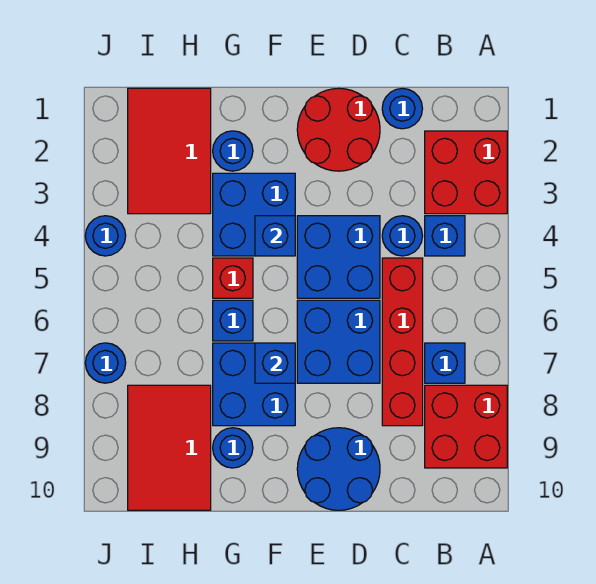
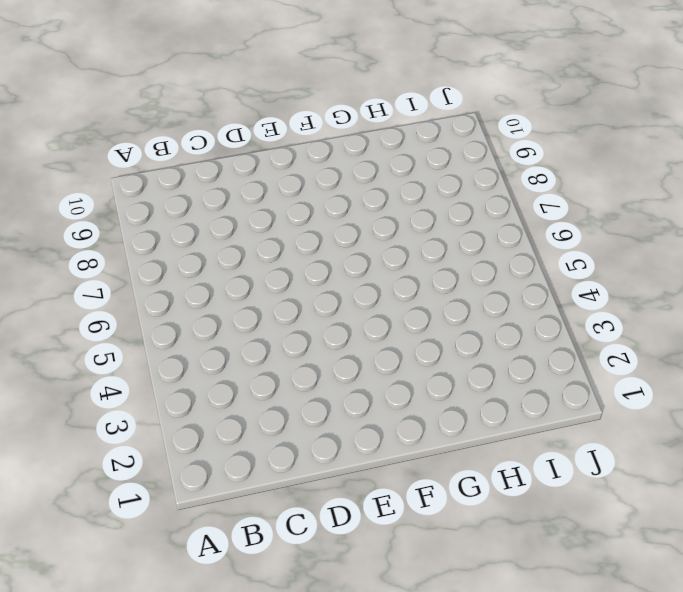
none -> red 2x2 brick [425,131,507,214]
none -> red 2x2 brick [425,385,507,468]
none -> blue 1x1 brick [425,216,465,256]

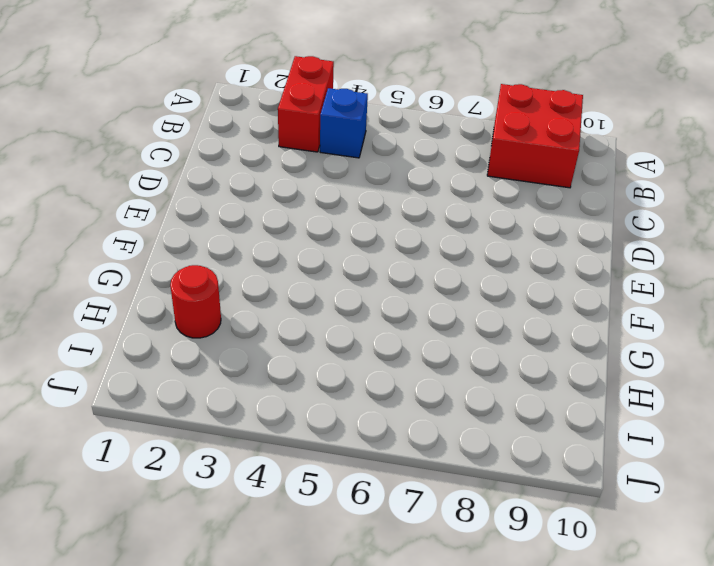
red 1x2 brick [278,56,334,152] -> red 2x2 brick [425,131,507,214]
red 1x1 round brick [170,265,221,338] -> red 2x3 tile [128,88,211,214]
none -> blue 1x1 brick [425,343,465,383]
none -> blue 1x1 round brick [382,88,423,129]
none -> blue 1x1 round brick [382,216,423,256]

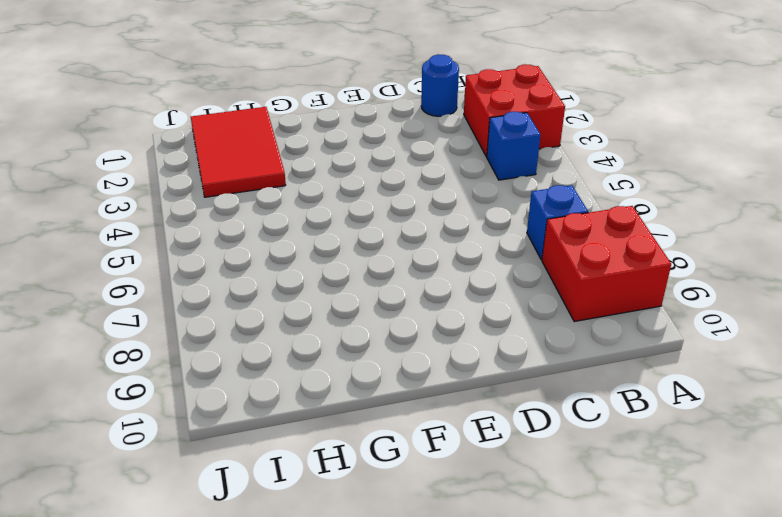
none -> blue 1x1 round brick [382,216,423,256]
none -> red 1x4 brick [382,258,423,426]
none -> red 2x2 round brick [297,88,380,171]

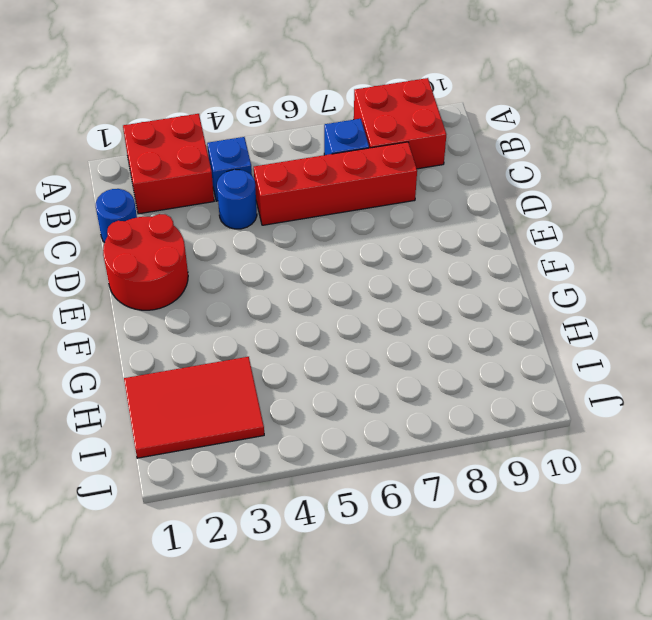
none -> blue 2x2 brick [297,216,380,298]
none -> blue 2x2 brick [297,300,380,383]
none -> blue 2x2 round brick [297,428,380,510]

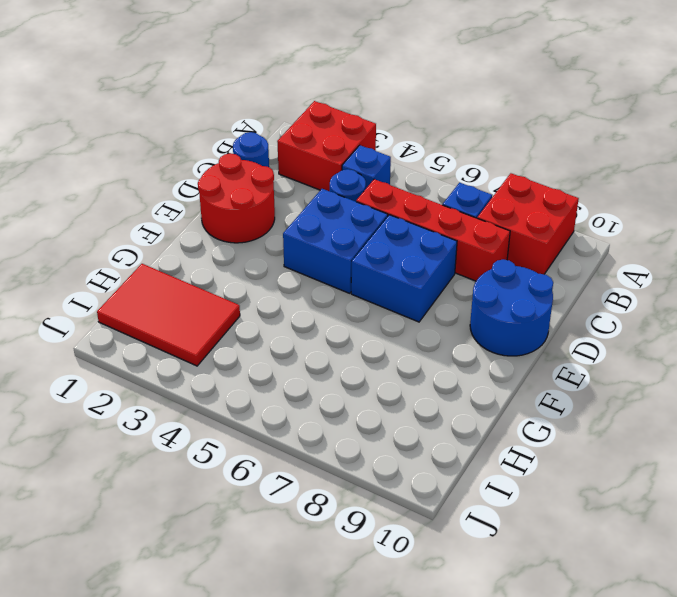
none -> blue 2x2 brick [213,173,295,256]
none -> blue 2x2 brick [213,343,295,426]
none -> blue 1x1 round brick [213,131,253,171]

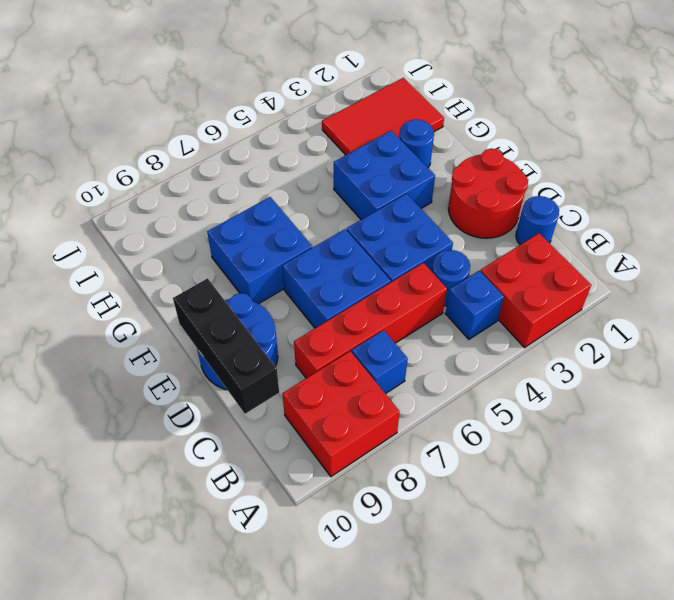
black 1x3 brick [173,278,279,414] -> none
none -> red 1x1 brick [213,258,253,298]
none -> blue 1x1 brick [213,300,253,341]
none -> blue 1x1 round brick [213,428,253,468]

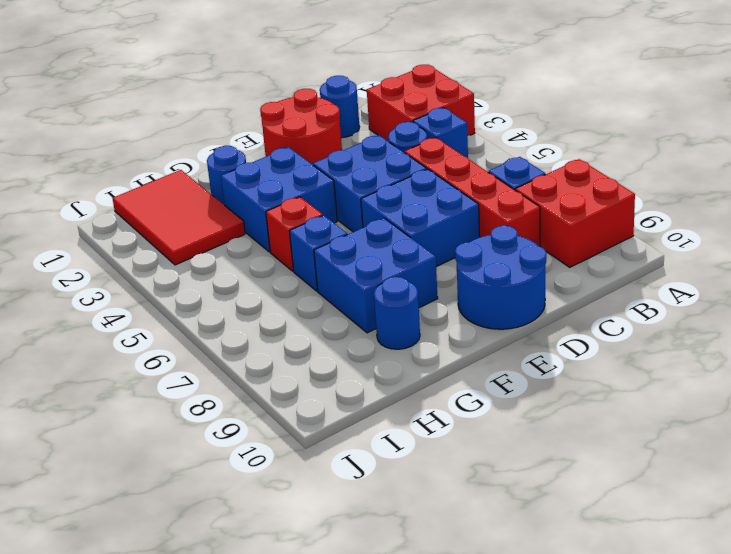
none -> red 2x3 tile [128,385,211,510]
none -> blue 1x1 round brick [85,216,126,256]
none -> blue 1x1 round brick [85,343,126,383]

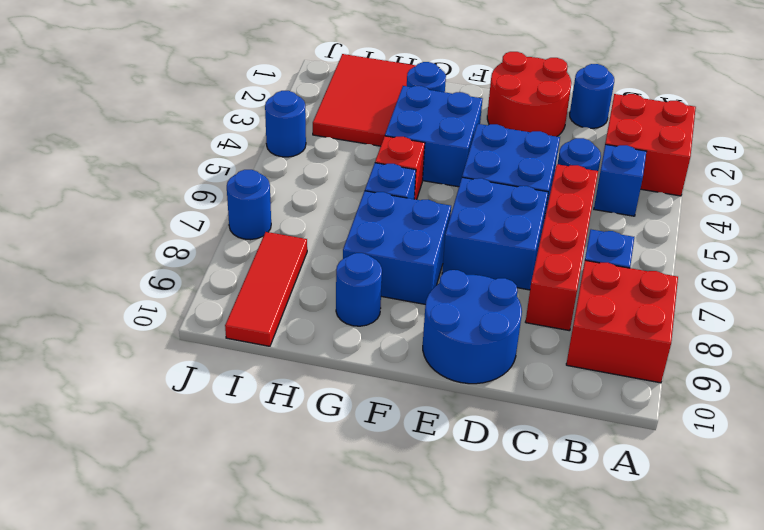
red 1x3 tile [225,232,307,346] -> red 2x3 tile [128,385,211,510]
none -> blue 1x1 brick [255,216,295,256]
none -> blue 1x1 brick [255,343,295,383]

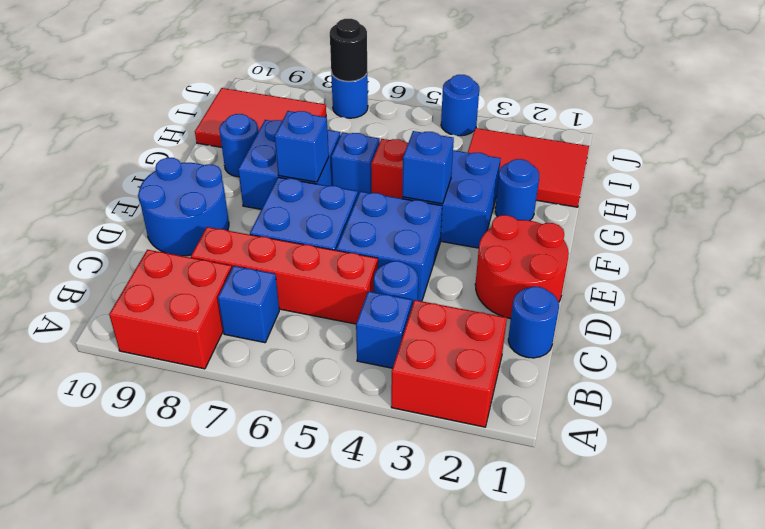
black 1x1 round brick [330,19,367,81] -> none

